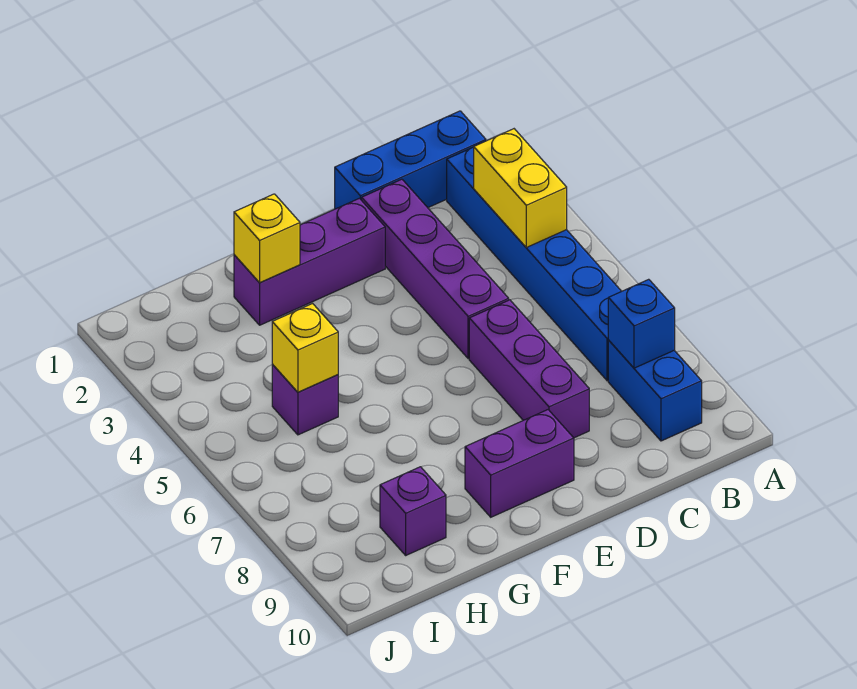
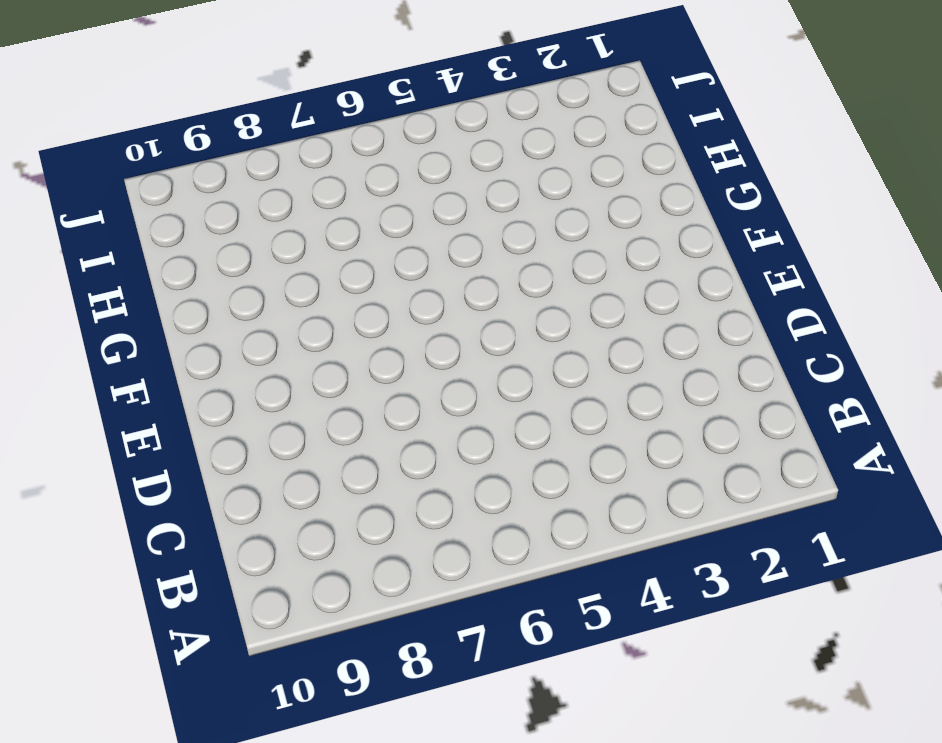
none -> blue 1x3 brick [335,111,486,209]
none -> blue 1x6 brick [447,147,621,381]
none -> blue 1x2 brick [608,340,702,441]

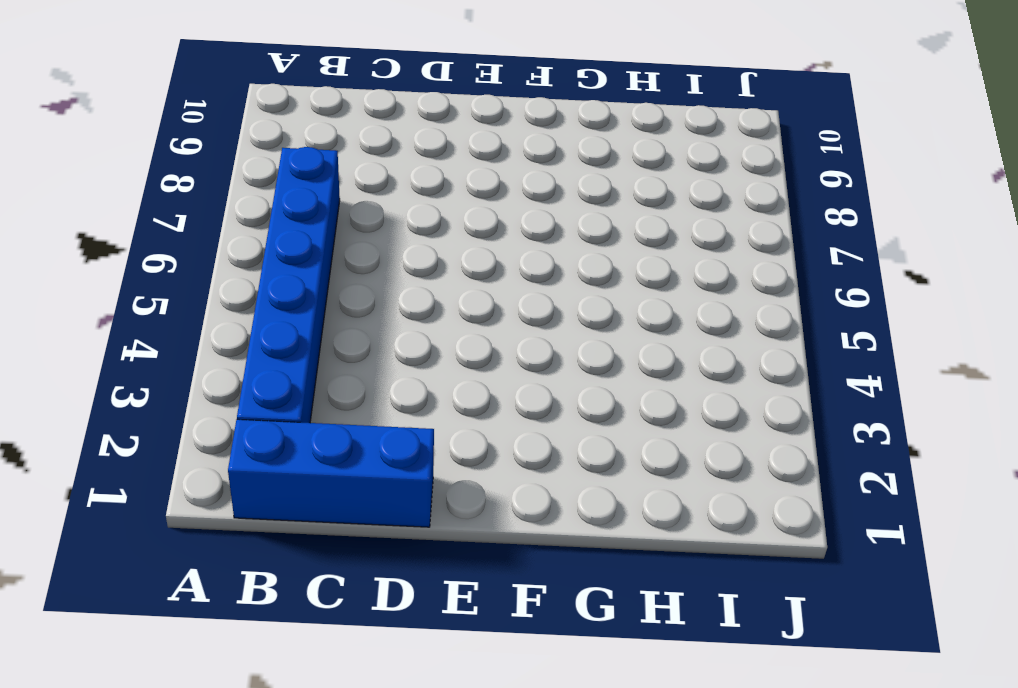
none -> blue 1x2 brick [608,340,702,441]
none -> purple 1x4 brick [362,179,509,359]
none -> purple 1x3 brick [469,300,589,438]

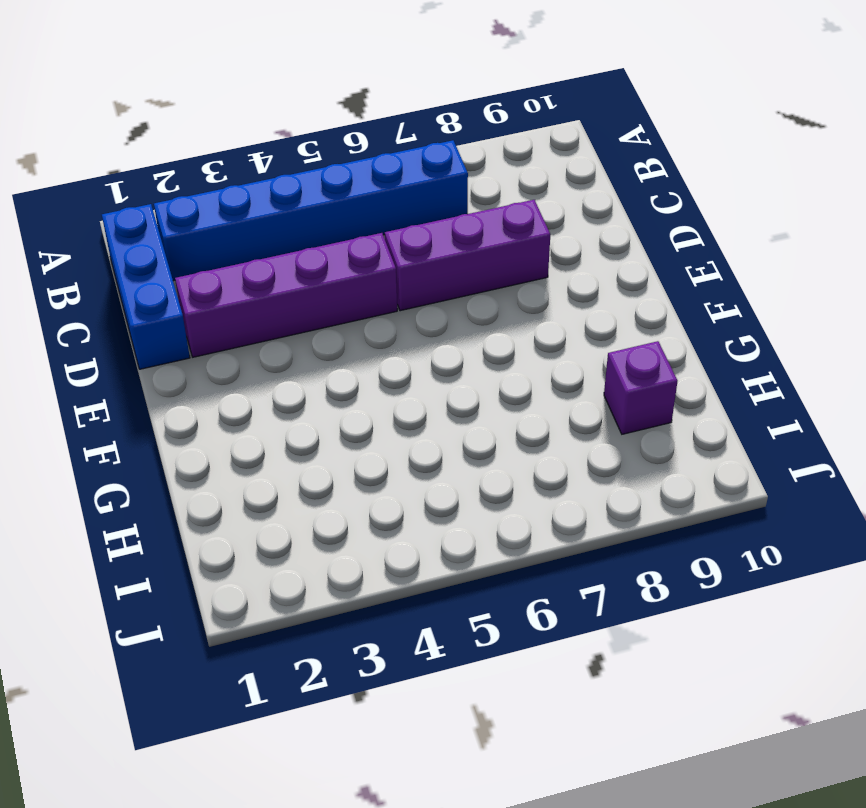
none -> blue 1x2 brick [608,340,702,441]
none -> purple 1x3 brick [234,198,385,325]
none -> purple 1x2 brick [465,410,574,517]

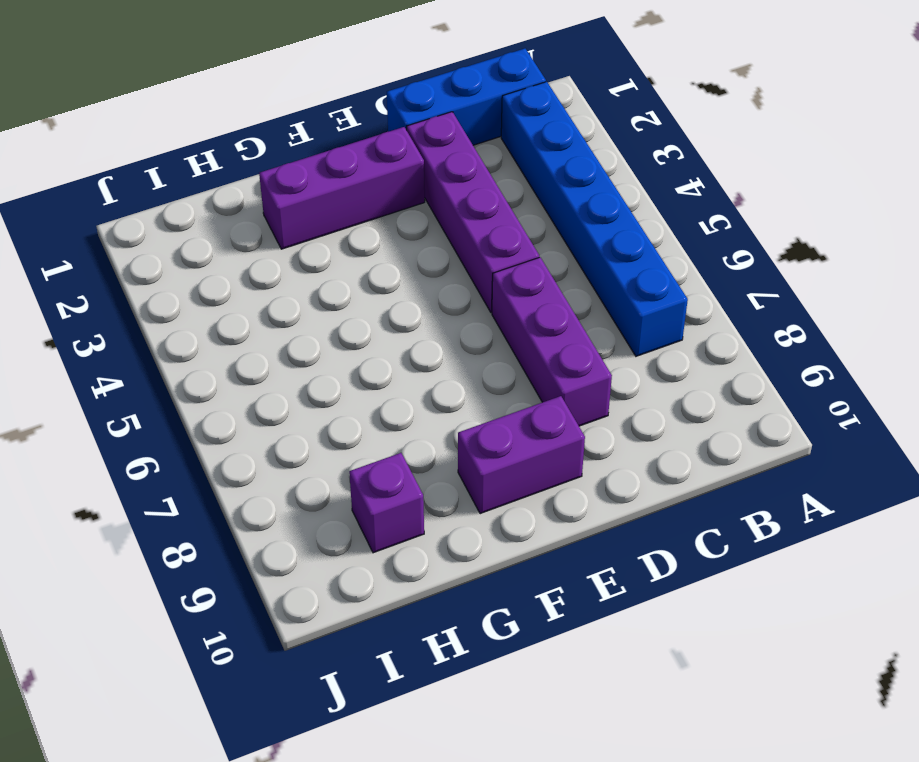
none -> blue 1x2 brick [608,340,702,441]
none -> purple 1x1 brick [272,364,338,435]
none -> yellow 1x2 brick [474,129,567,247]

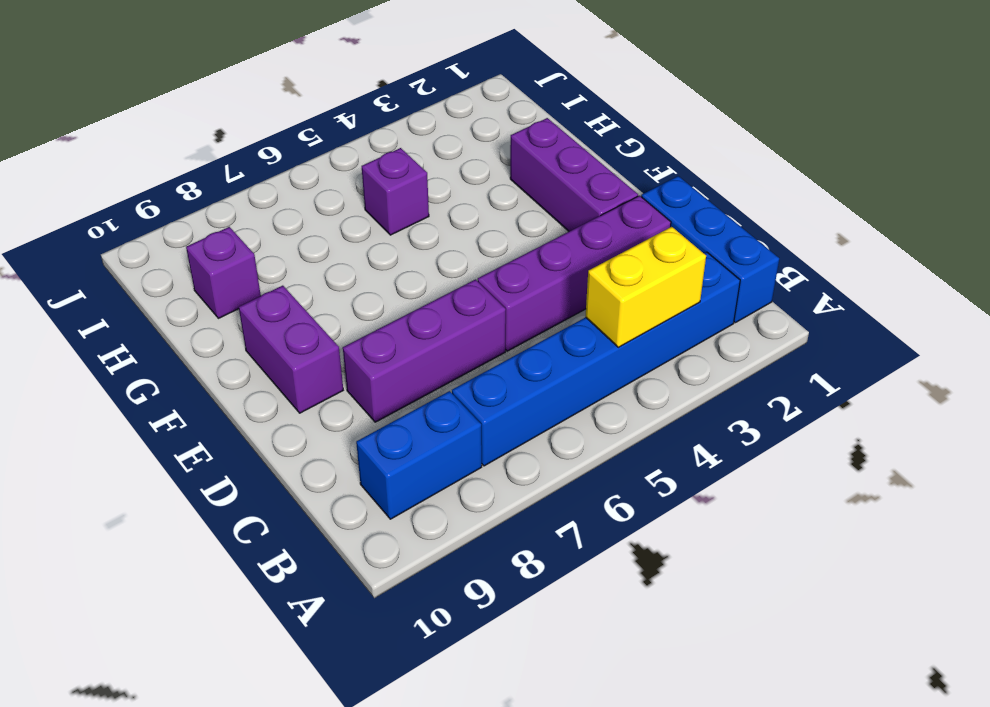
none -> blue 1x1 brick [608,279,675,368]
none -> yellow 1x1 brick [234,194,300,282]
none -> yellow 1x1 brick [272,303,338,392]

